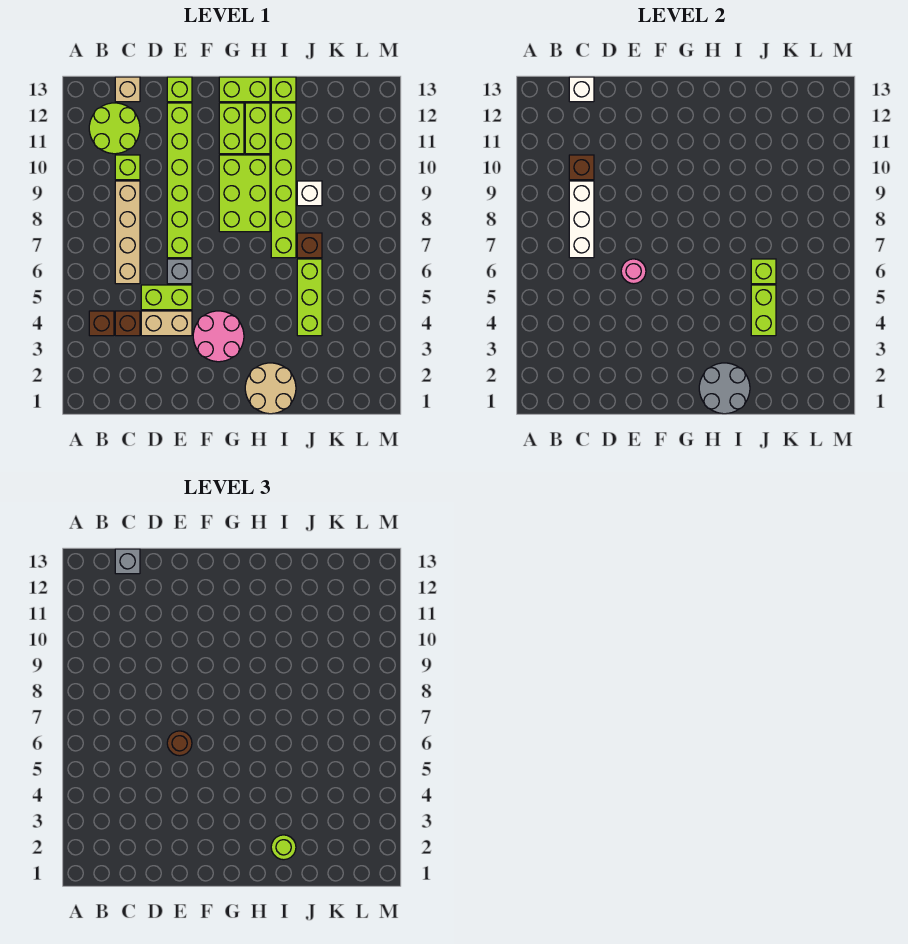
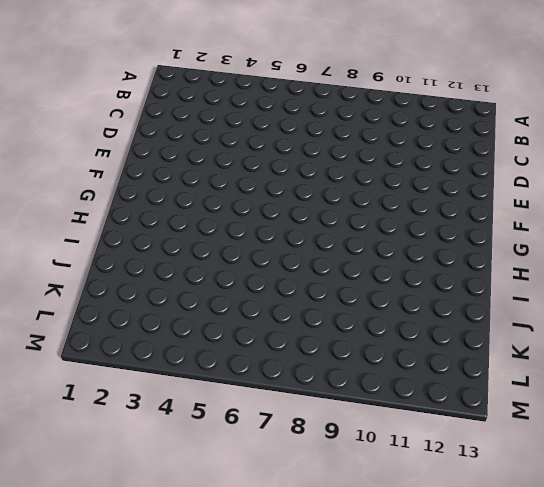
none -> brown 1x1 brick [89,311,114,336]
none -> lime 2x2 round brick [89,103,140,154]
none -> brown 1x1 brick [115,311,140,336]
none -> tan 1x4 brick [115,181,140,284]

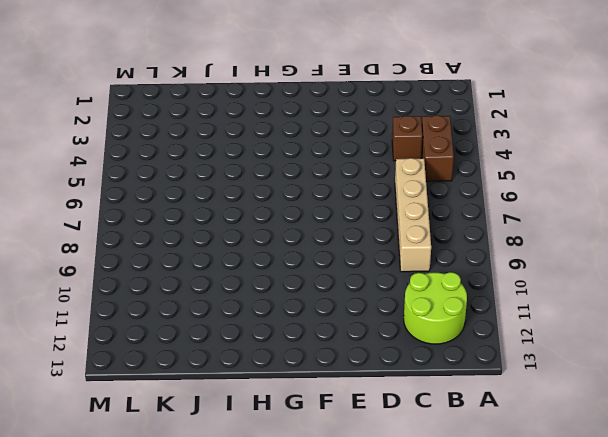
brown 1x2 brick [422,115,454,181] -> brown 1x1 brick [89,311,114,336]
none -> lime 1x1 brick [115,155,140,180]
none -> tan 1x1 brick [115,77,140,102]
none -> tan 1x2 brick [141,311,192,336]
none -> lime 1x2 brick [141,285,192,310]

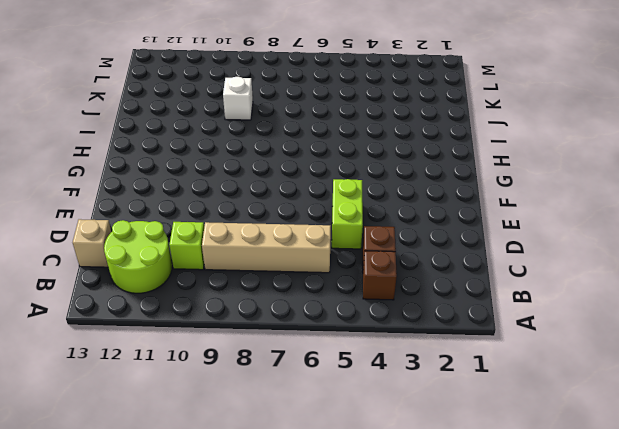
none -> tan 1x2 brick [141,311,192,336]
none -> grey 1x1 brick [167,259,192,284]
none -> lime 1x6 brick [167,103,192,258]
none -> lime 1x1 brick [167,77,192,102]

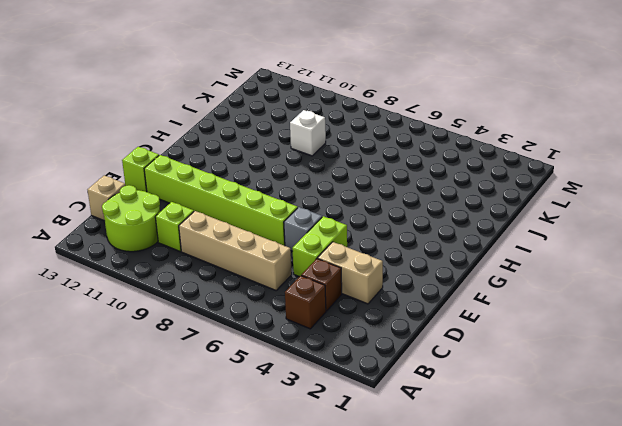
tan 1x2 brick [318,242,383,304] -> tan 1x2 brick turned to [141,311,192,336]
none -> pink 2x2 round brick [193,311,244,362]
none -> lime 2x3 brick [219,155,270,232]
none -> lime 1x2 brick [219,103,244,154]
none -> lime 1x2 brick [219,77,270,102]

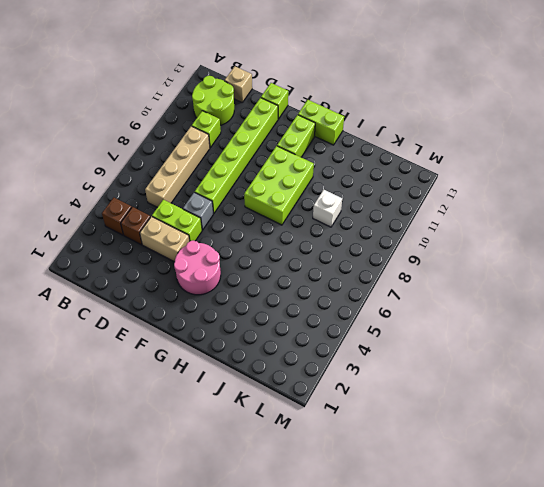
none -> tan 2x2 round brick [245,363,296,414]
none -> lime 1x2 brick [245,103,270,154]
none -> lime 1x6 brick [271,103,296,258]
none -> lime 1x1 brick [271,77,296,102]

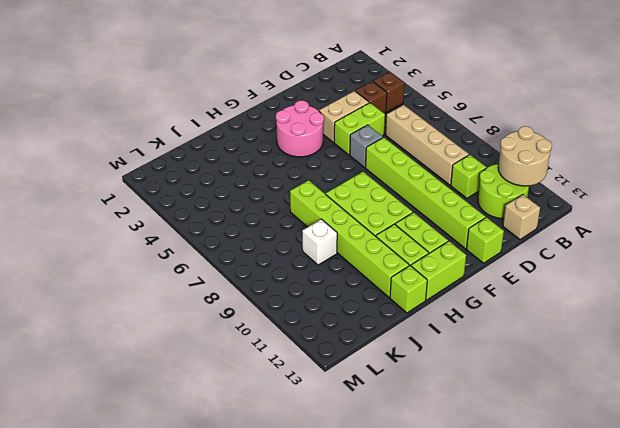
tan 2x2 round brick [498,126,552,186] -> tan 2x2 round brick moved to [245,363,296,414]
none -> lime 1x3 brick [297,259,322,336]
none -> brown 1x1 brick [297,233,322,258]
none -> white 1x3 brick [569,181,594,258]
none -> brown 1x1 brick [569,155,594,180]

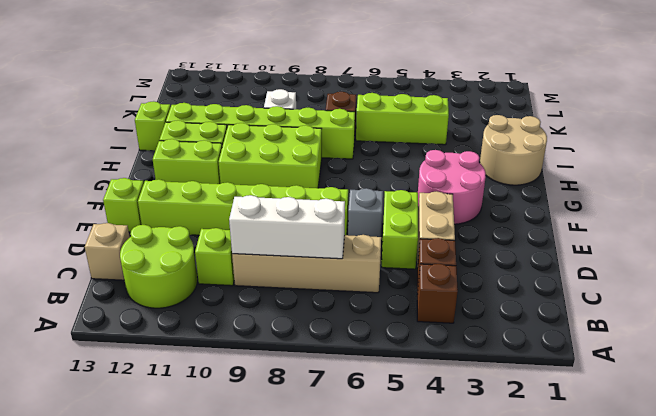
none -> lime 1x2 brick [219,77,270,102]
none -> brown 1x1 brick [569,155,594,180]
none -> white 1x1 brick [569,77,594,102]
none -> pink 1x1 round brick [621,259,646,284]

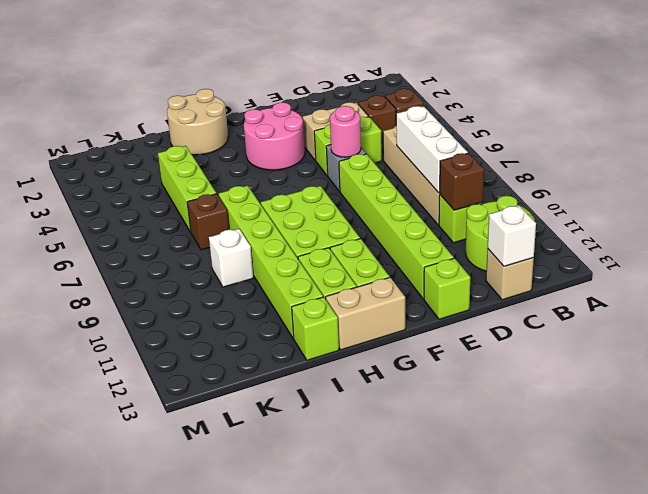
tan 1x2 brick [326,277,405,350] -> lime 1x2 brick [219,77,270,102]
none -> grey 2x2 round brick [699,363,750,414]
none -> lime 1x2 brick [751,285,776,336]
none -> lime 1x1 brick [751,259,776,284]
none -> grey 1x1 brick [115,549,140,574]

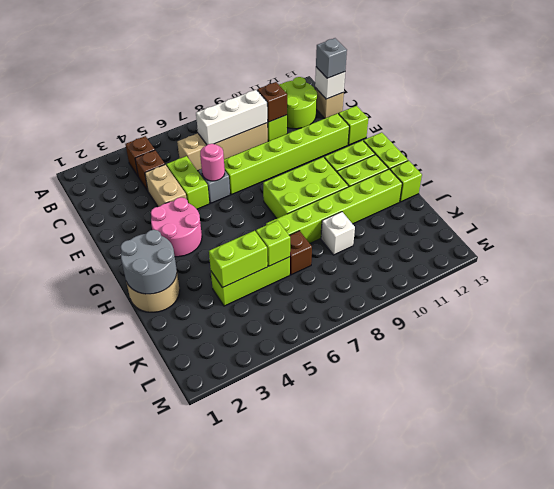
none -> brown 1x1 round brick [167,731,192,756]
none -> lime 1x1 round brick [271,835,296,860]

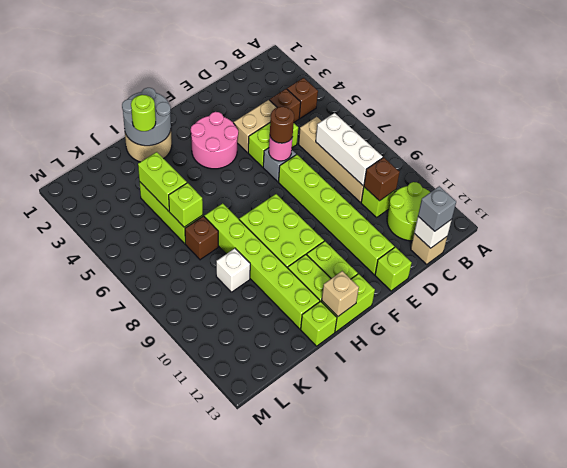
tan 1x1 brick [322,271,359,316] -> none

